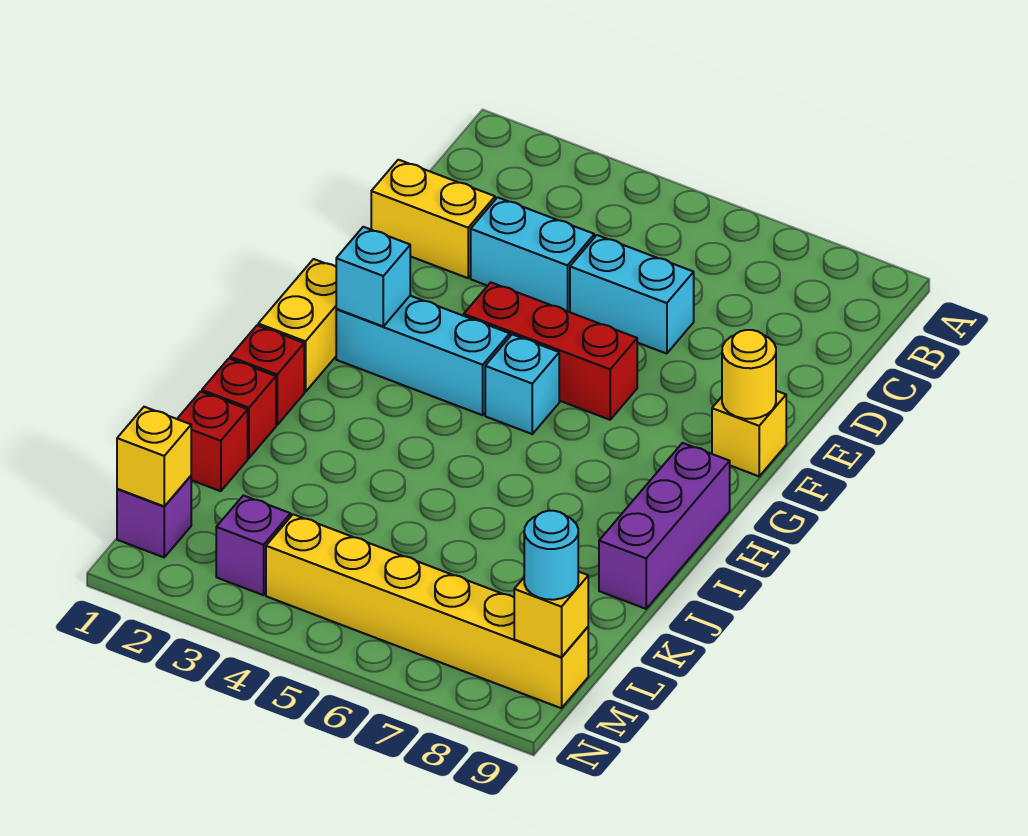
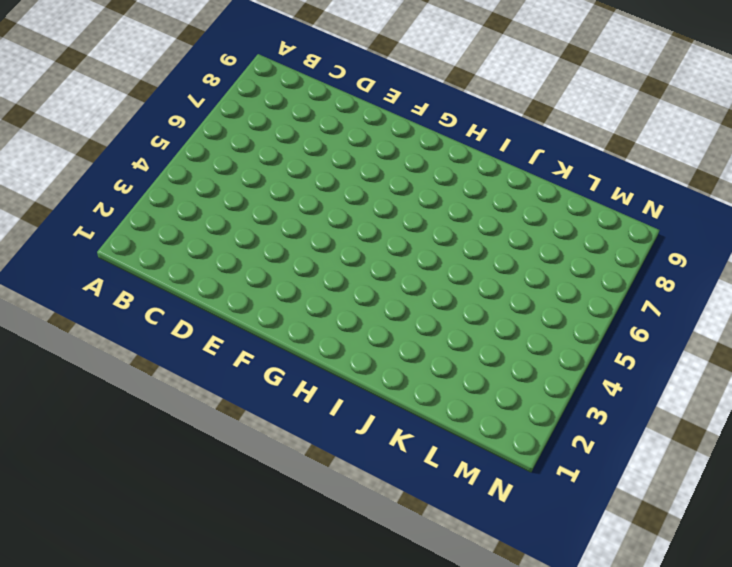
none -> yellow 1x2 brick [371,160,495,278]
none -> cyan 1x2 brick [471,197,594,312]
none -> cyan 1x2 brick [570,235,694,354]

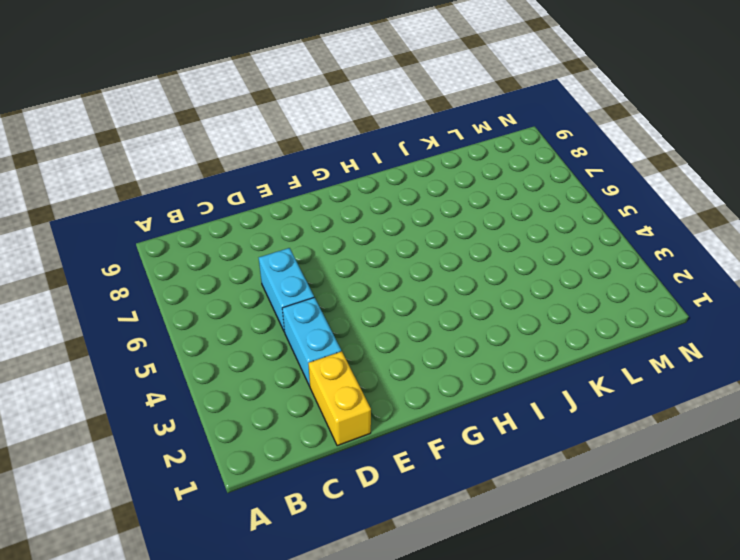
none -> red 1x3 brick [464,283,637,420]
none -> yellow 1x1 brick [712,391,786,476]
none -> yellow 1x2 brick [258,259,336,392]

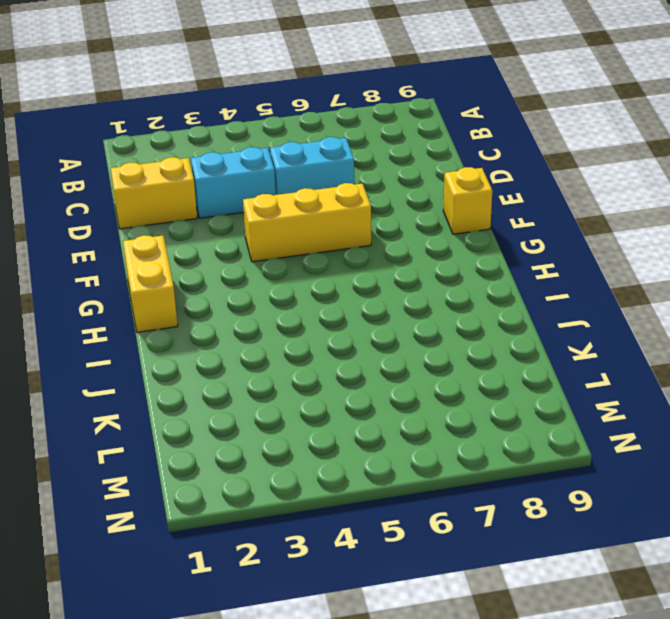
yellow 1x3 brick [243,183,371,262] -> red 1x3 brick [464,283,637,420]
none -> cyan 1x3 brick [336,296,510,415]
none -> cyan 1x1 brick [485,334,559,434]
none -> purple 1x3 brick [599,443,730,609]

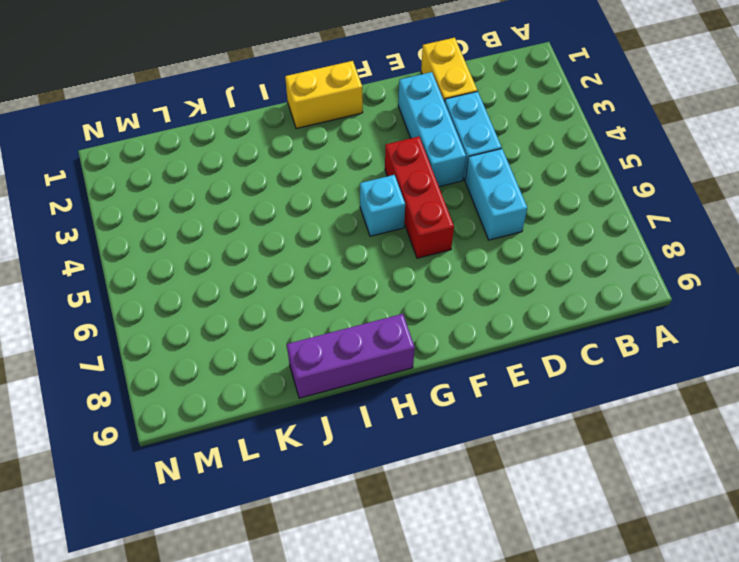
cyan 1x3 brick [398,72,466,187] -> cyan 1x3 brick moved to [336,296,510,415]
none -> yellow 1x1 brick [712,391,786,476]
none -> red 1x1 brick [230,325,304,425]
none -> red 1x1 brick [202,359,276,458]

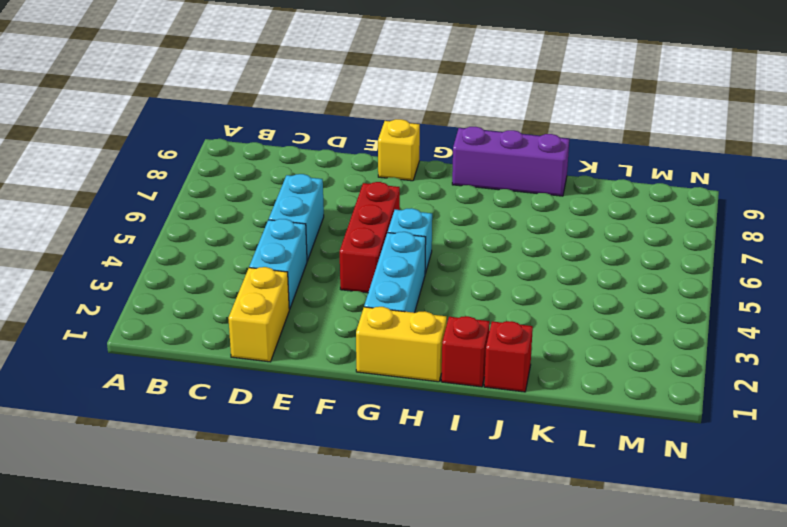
none -> red 1x1 brick [177,392,248,491]
none -> purple 1x1 brick [117,476,191,557]
none -> purple 1x1 brick [216,495,291,595]

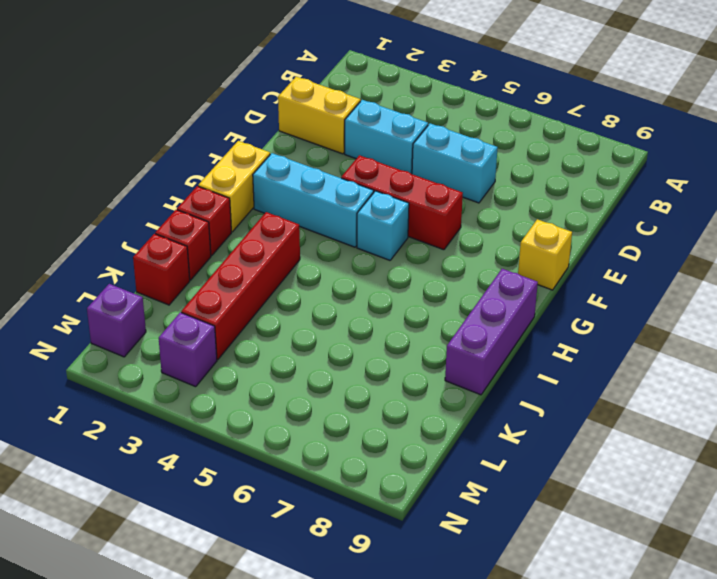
red 1x4 brick [181,212,300,360] -> none
none -> yellow 1x6 brick [266,514,588,708]
none -> yellow 1x1 round brick [722,330,776,419]
none -> cyan 1x1 brick [336,227,410,326]

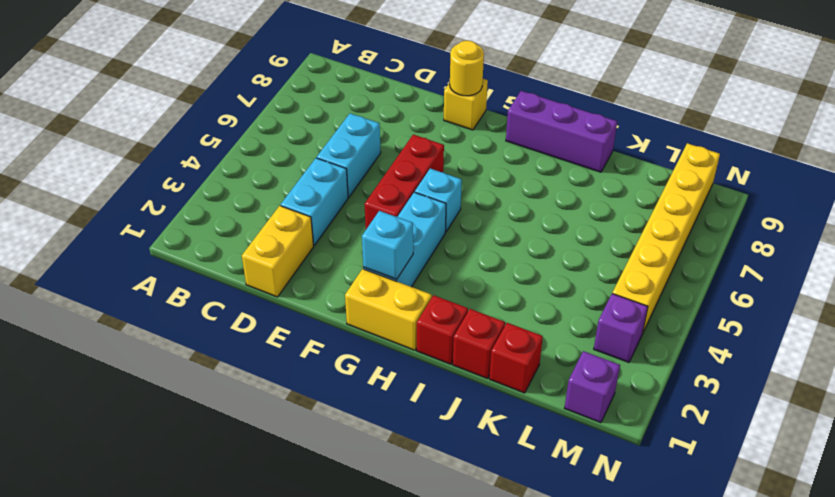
none -> yellow 1x1 brick [117,407,191,506]
none -> yellow 1x1 brick [514,572,588,657]
none -> cyan 1x1 round brick [524,511,578,600]

